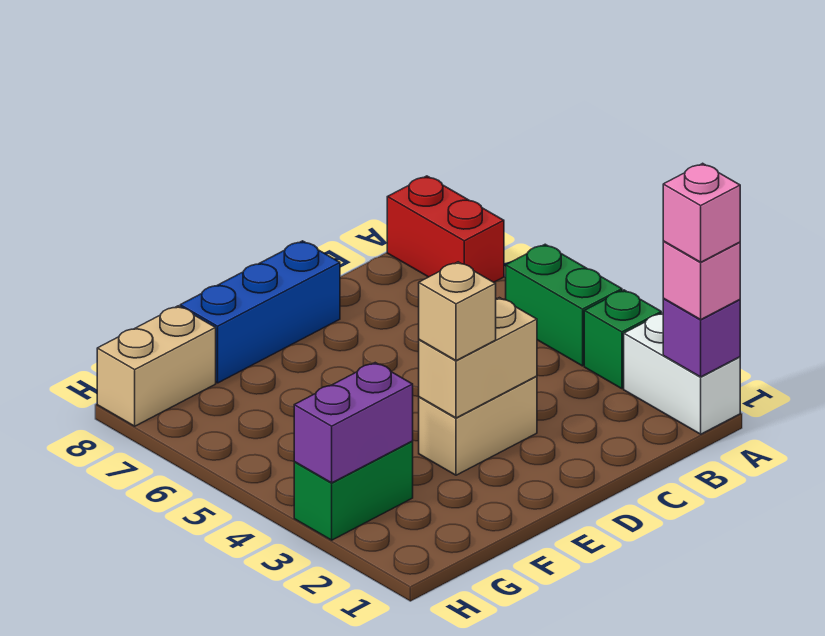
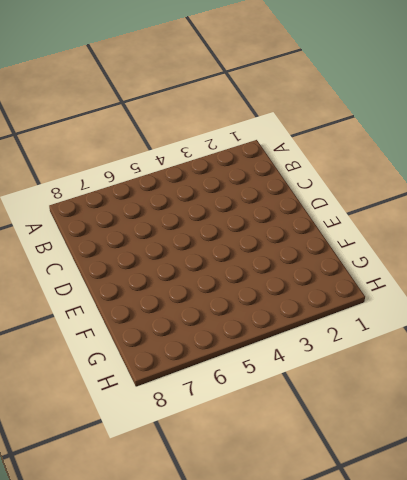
none -> white 1x2 brick [624,313,740,434]
none -> green 1x1 brick [584,290,661,389]
none -> green 1x2 brick [506,244,622,366]

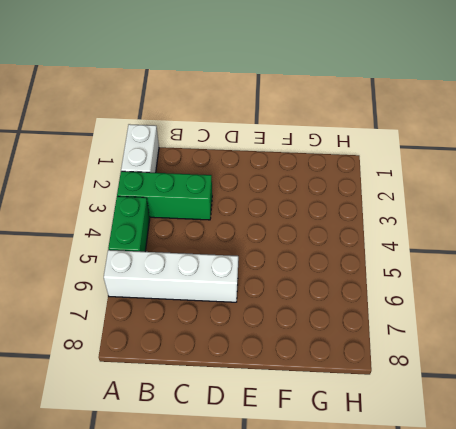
green 1x3 brick [117,171,212,220] -> green 1x1 brick [584,290,661,389]
white 1x4 brick [104,250,238,302] -> none
none -> red 1x2 brick [387,176,504,282]
none -> tan 1x2 brick [419,376,537,475]
none -> blue 1x3 brick [180,241,340,383]

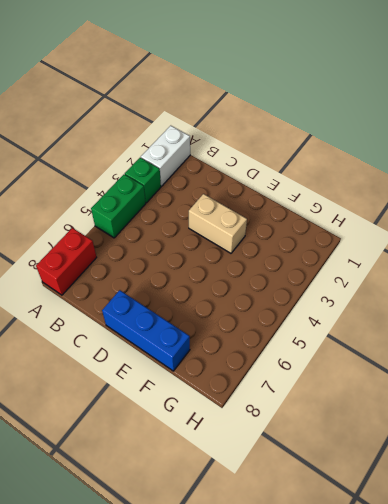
none -> green 1x2 brick [294,441,413,540]
none -> tan 1x2 brick [97,306,216,426]
none -> purple 1x1 brick [663,299,740,377]

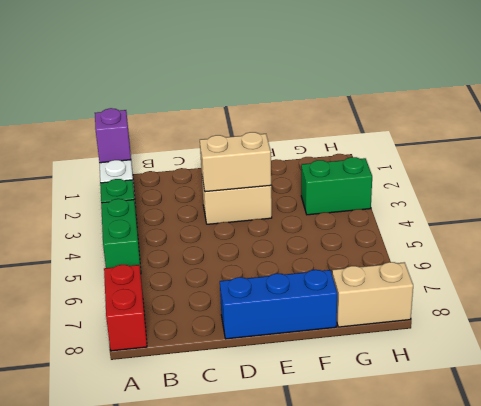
none -> purple 1x2 brick [294,363,413,483]
none -> pink 1x1 brick [663,242,740,319]
none -> tan 1x1 brick [419,262,496,361]

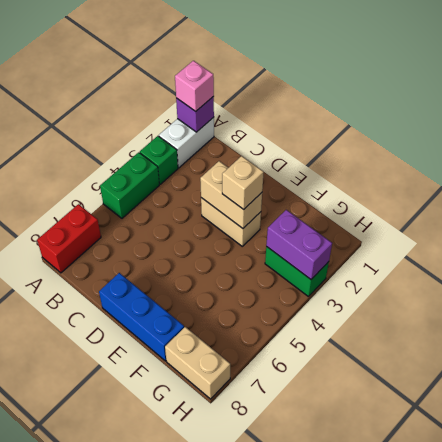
none -> pink 1x1 brick [663,163,740,262]

